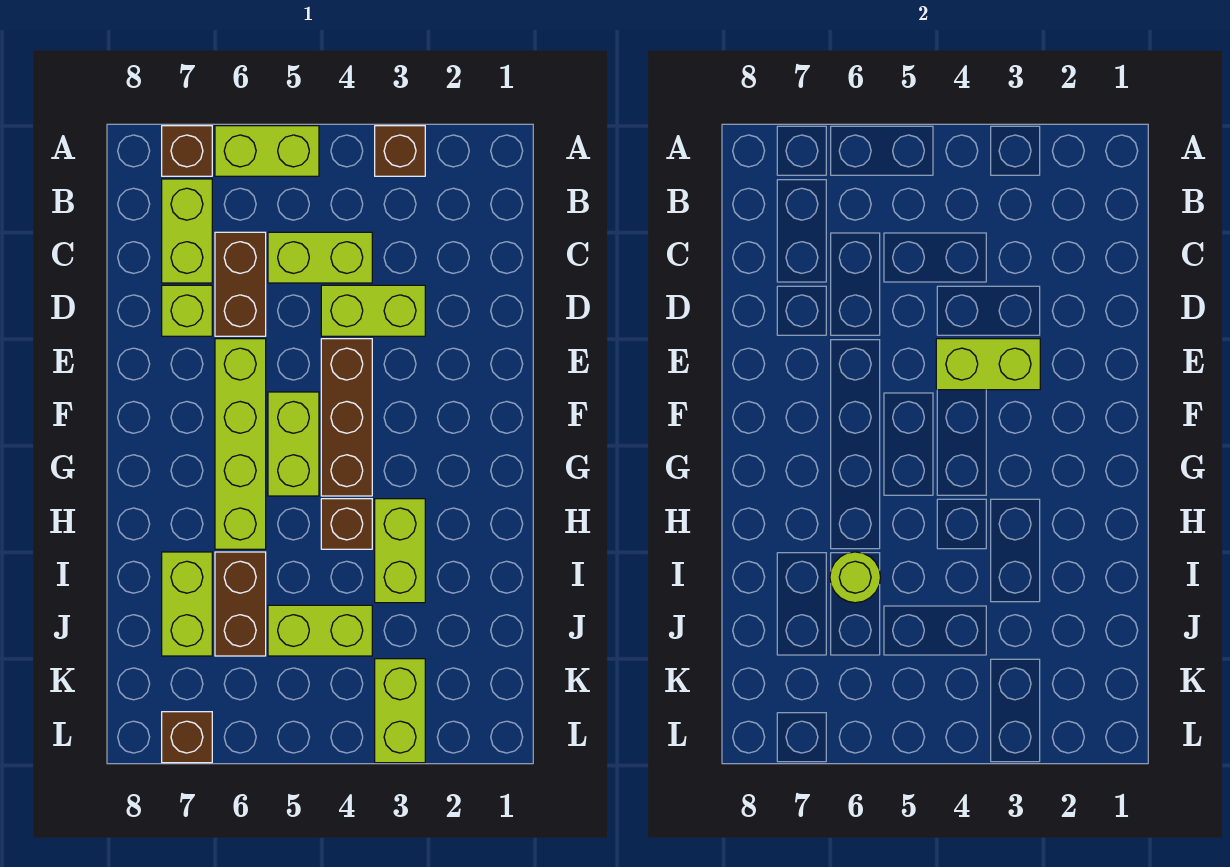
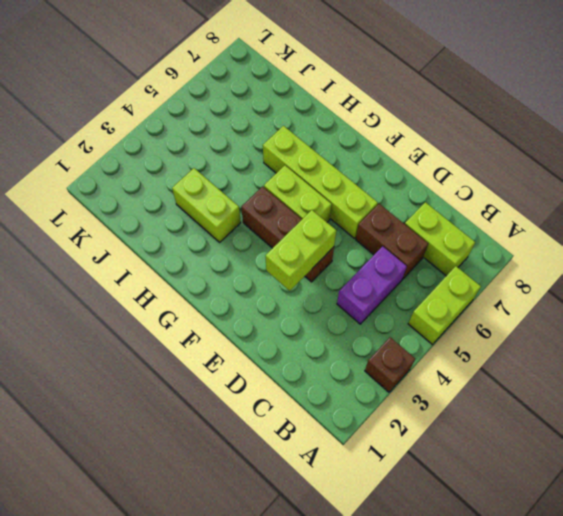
purple 1x2 brick [337,246,407,324] -> lime 1x2 brick [268,232,372,283]
none -> brown 1x1 brick [162,126,212,176]
none -> lime 1x2 brick [321,285,425,336]
none -> lime 1x1 brick [162,285,212,336]

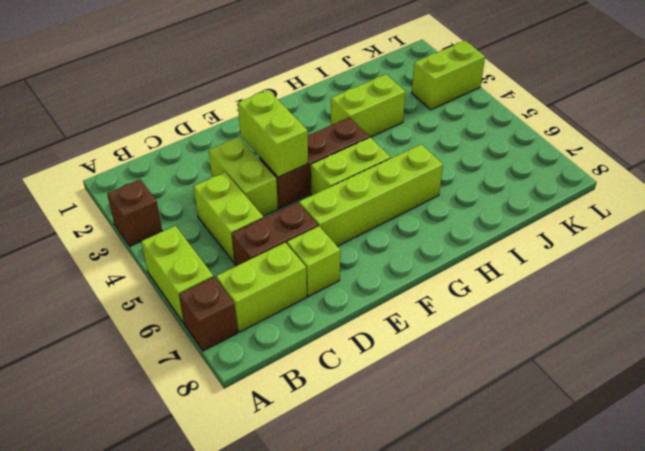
none -> brown 1x1 brick [321,499,372,549]
none -> brown 1x2 brick [215,552,266,656]
none -> lime 1x2 brick [162,552,212,656]

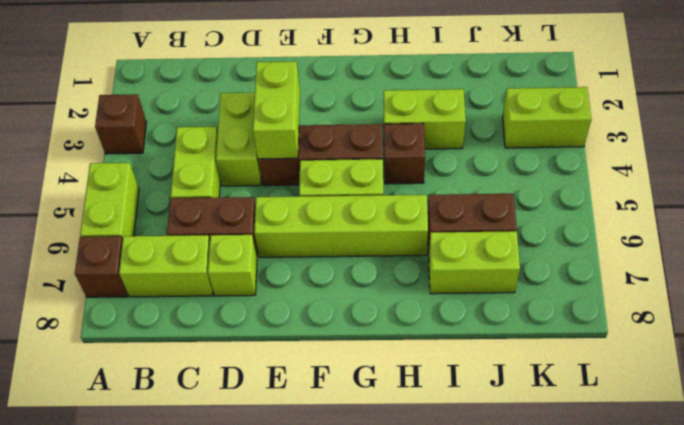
none -> lime 1x2 brick [268,605,372,656]
none -> brown 1x1 brick [162,712,212,763]
none -> lime 1x1 round brick [830,552,881,603]

